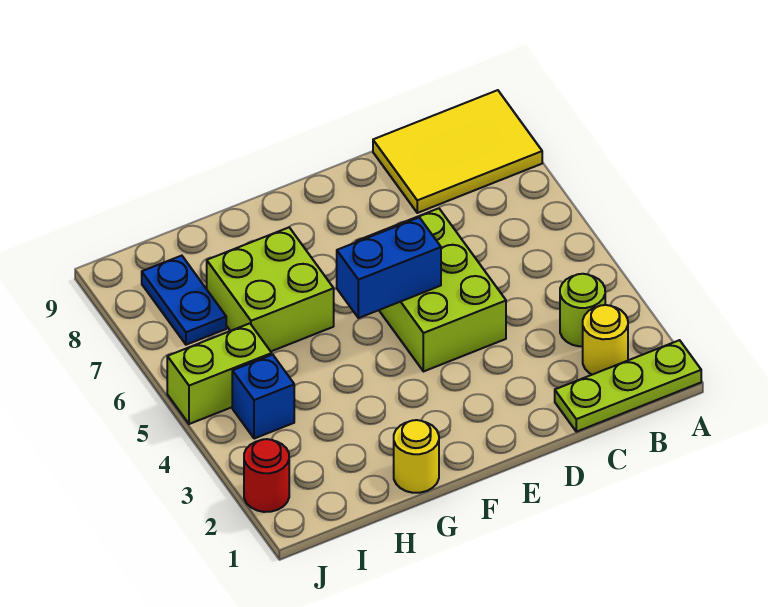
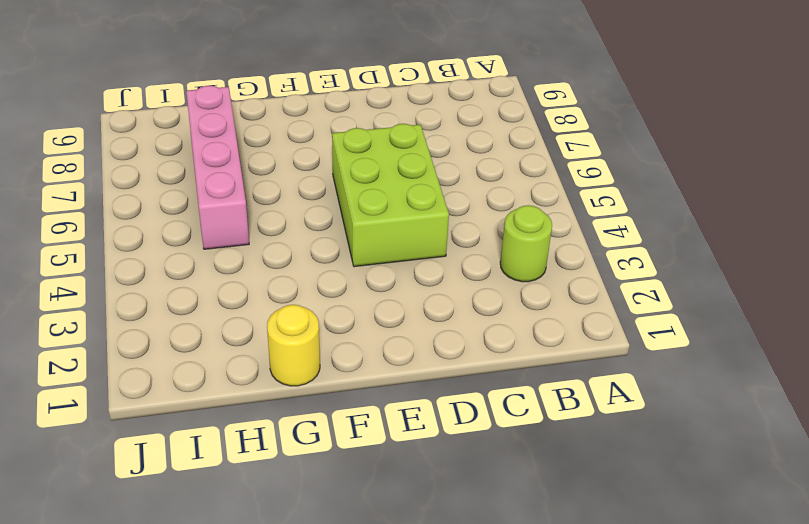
pink 1x4 brick [186,86,249,249] -> lime 2x2 brick [207,228,334,351]
none -> lime 1x3 plate [555,340,701,432]
none -> yellow 2x3 tile [373,90,542,213]
none -> yellow 1x1 round brick [583,305,628,375]

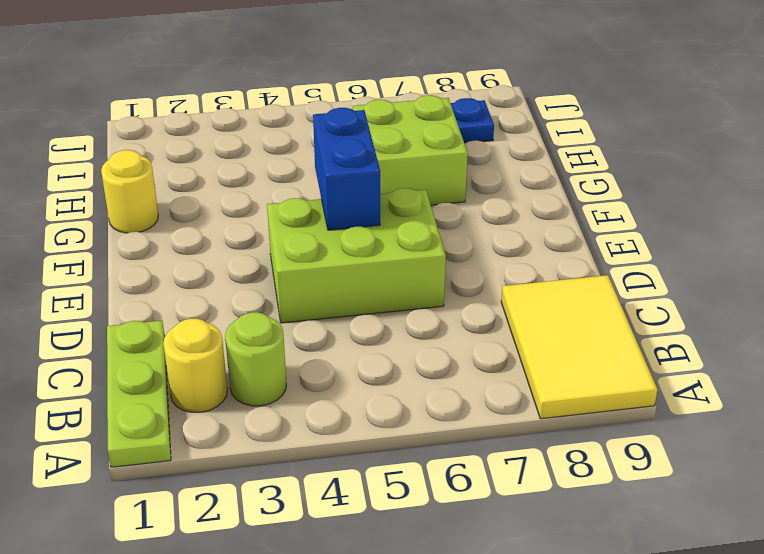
none -> blue 1x1 brick [232,355,294,439]
none -> lime 1x2 brick [167,323,272,424]
none -> red 1x1 round brick [244,439,289,512]

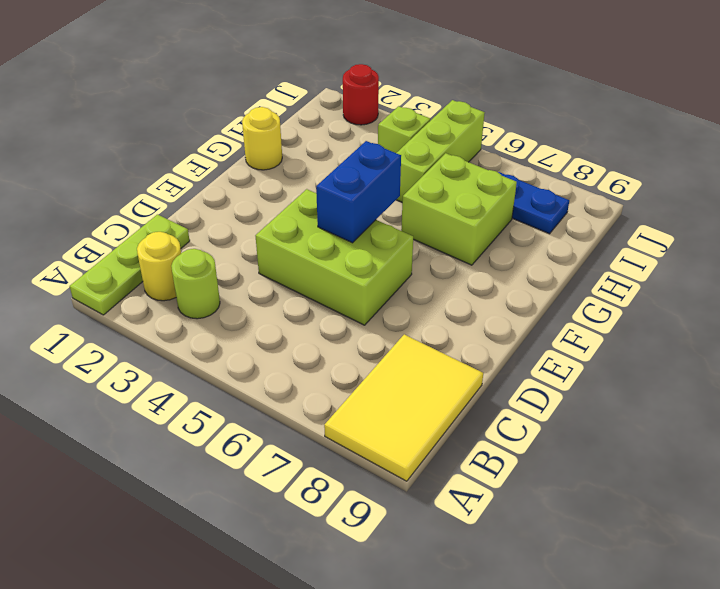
lime 1x3 brick [396,100,485,202] -> lime 1x2 brick [167,323,272,424]
lime 1x1 brick [378,106,430,153] -> blue 1x1 brick [232,355,294,439]

